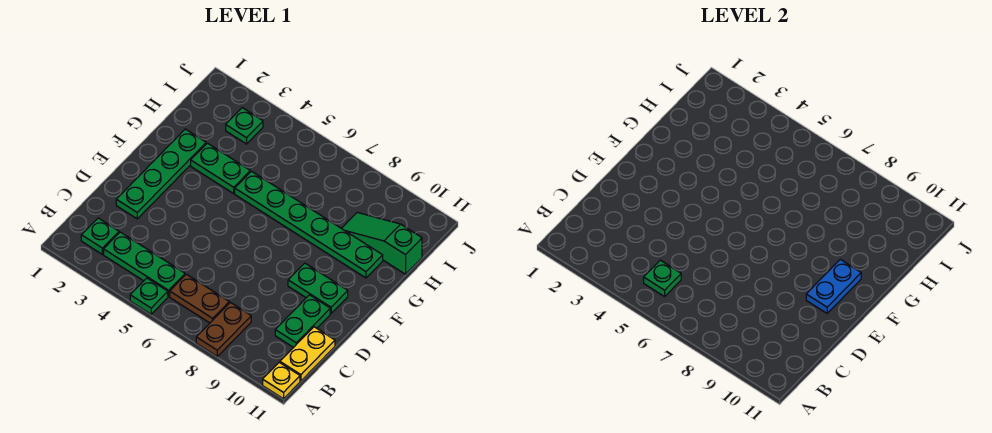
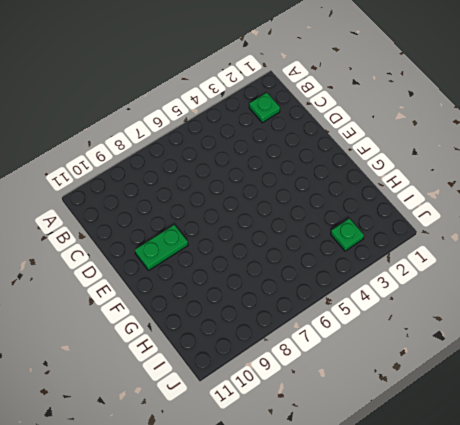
none -> green 1x1 plate [130,278,168,314]
none -> brown 1x2 plate [196,302,251,356]
none -> yellow 1x1 plate [263,362,300,399]

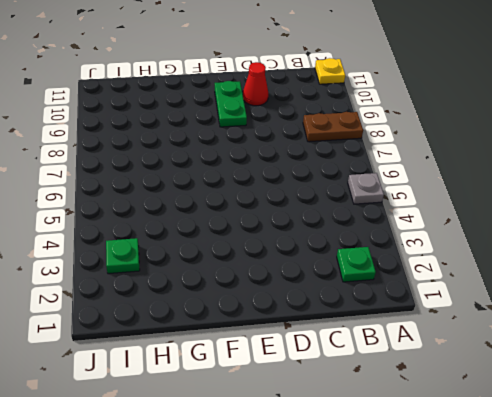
grey 1x1 plate [348,173,384,204] -> green 1x1 plate [130,278,168,314]
red 1x1 cone [243,62,268,106] -> green 1x2 plate [275,295,330,348]
none -> green 1x3 plate [104,232,185,297]
none -> brown 1x2 plate [170,274,229,323]
none -> yellow 1x2 plate [280,327,335,381]

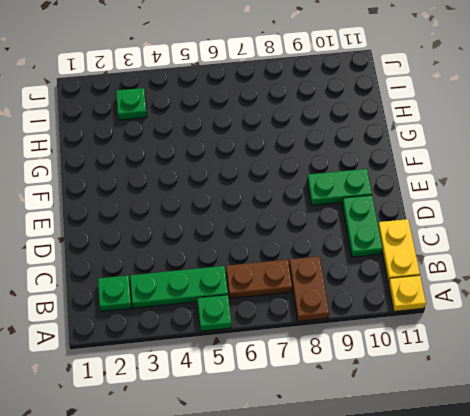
none -> green 1x4 plate [116,129,206,219]
none -> green 1x2 plate [191,143,250,193]
none -> green 1x6 plate [235,171,383,278]

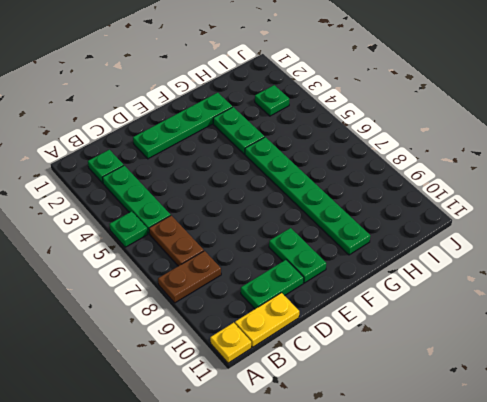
none -> green 1x3 slope [342,213,422,274]
none -> green 1x1 plate [644,260,681,297]
none -> blue 1x2 plate [806,259,861,313]

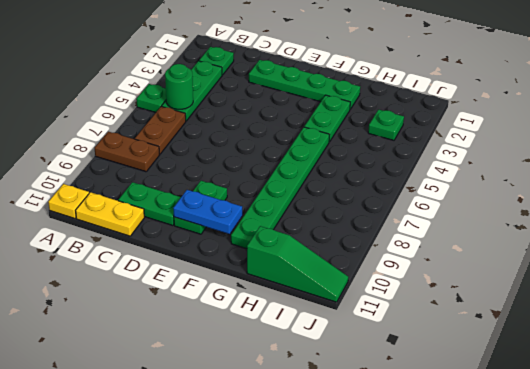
green 1x1 round brick [165,64,193,109] -> green 1x1 plate [644,260,681,297]
green 1x3 slope [247,226,348,302] -> green 1x3 slope turned to [342,213,422,274]

